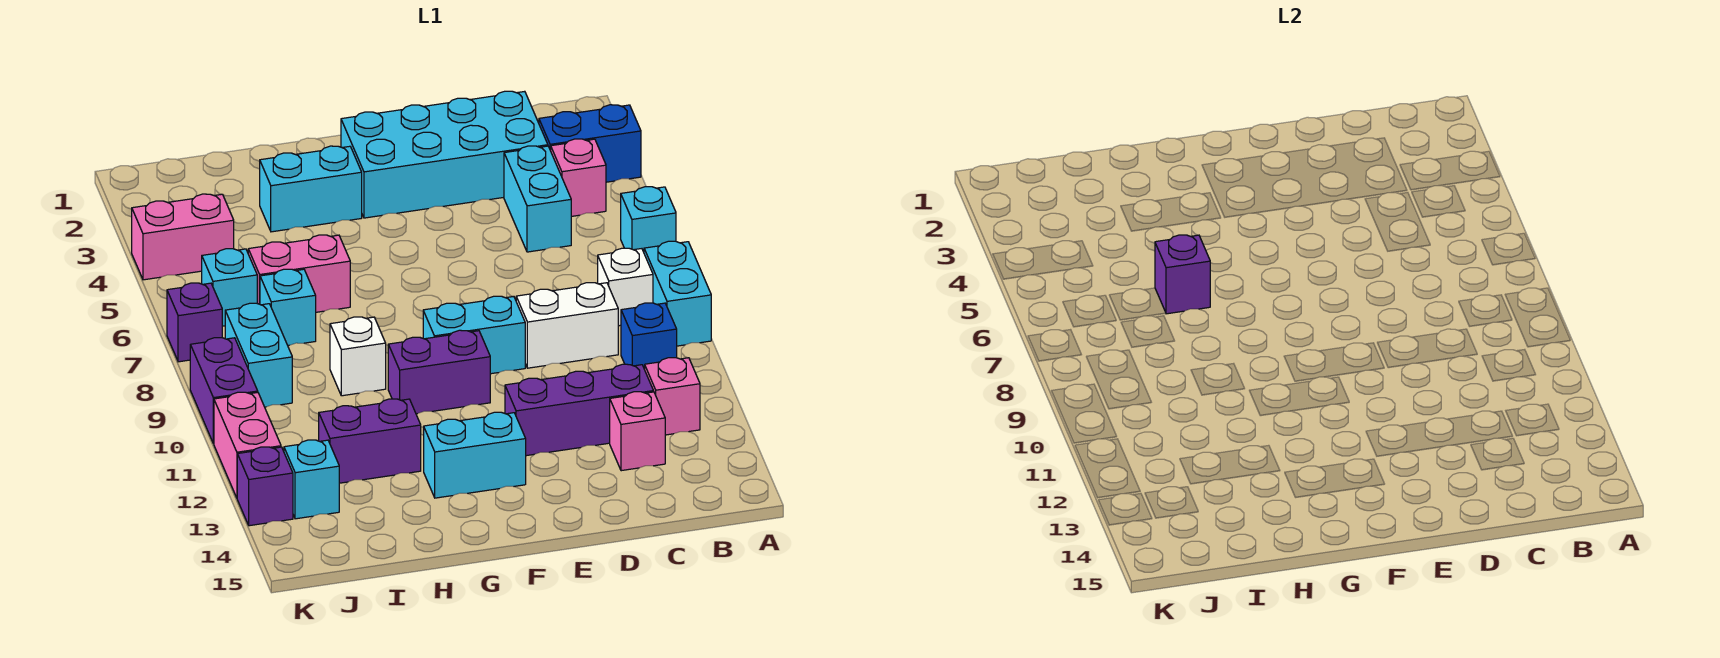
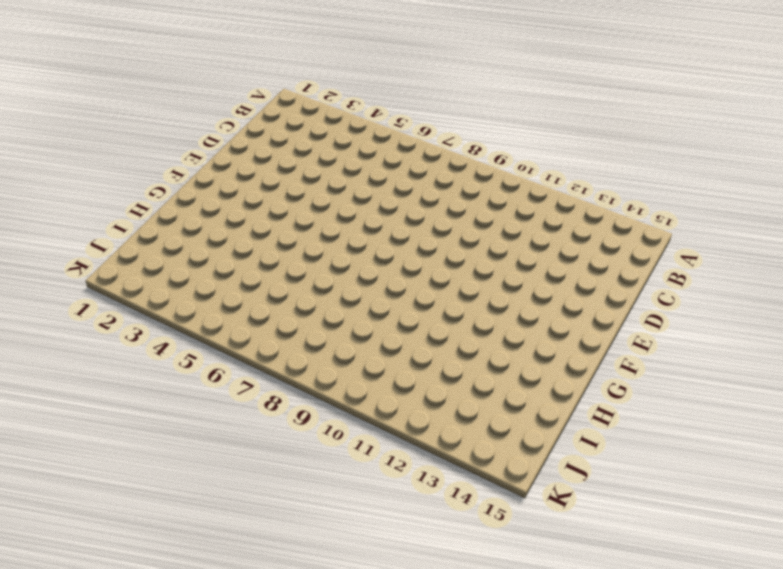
none -> blue 1x2 brick [539,105,641,182]
none -> cyan 1x1 brick [621,187,676,252]
none -> cyan 1x2 brick [644,241,711,346]

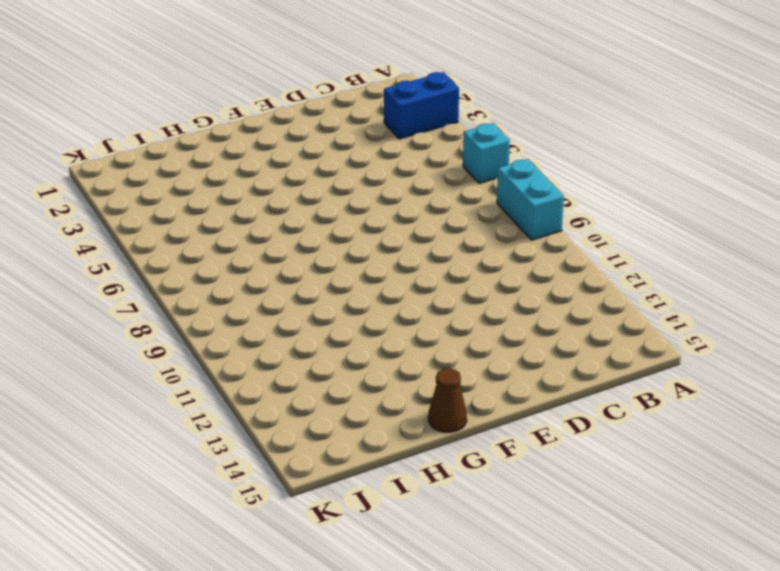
brown 1x1 cone [428,368,467,432] -> none
none -> pink 1x1 brick [551,139,606,216]
none -> white 1x1 brick [598,248,653,326]
none -> blue 1x1 brick [621,303,677,369]

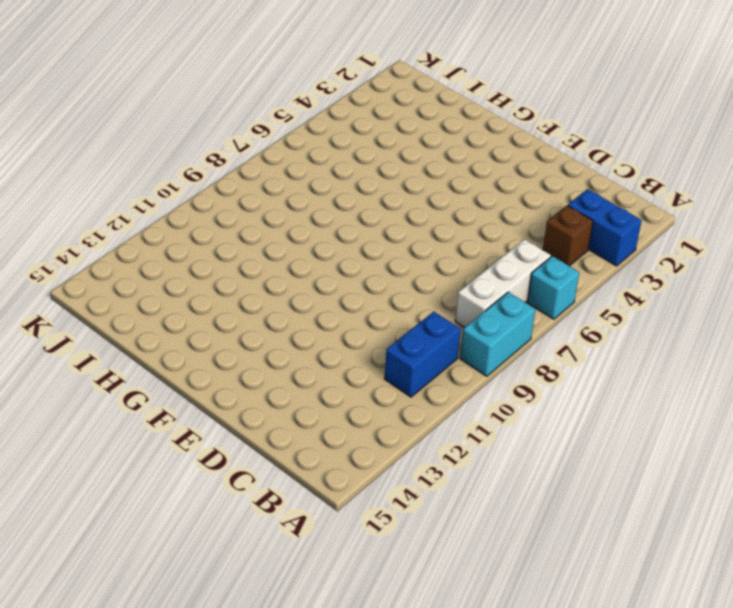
brown 1x1 brick [543,206,593,266] -> pink 1x1 brick [551,139,606,216]
white 1x3 brick [455,239,551,328] -> white 1x1 brick [598,248,653,326]
blue 1x2 brick [385,312,461,397] -> blue 1x1 brick [621,303,677,369]
none -> pink 1x1 brick [645,358,700,435]
none -> cyan 2x4 brick [341,91,548,218]
none -> cyan 1x2 brick [504,146,571,252]

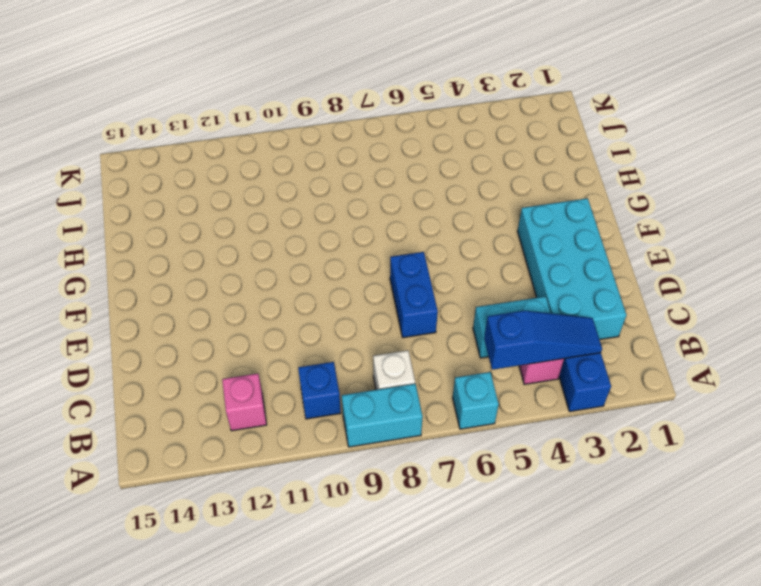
blue 1x3 slope [484,311,602,370] -> none
blue 1x2 brick [390,252,438,338] -> none
none -> white 1x2 brick [516,283,618,368]
none -> purple 1x3 brick [505,364,654,456]
none -> pink 1x1 brick [610,392,665,471]

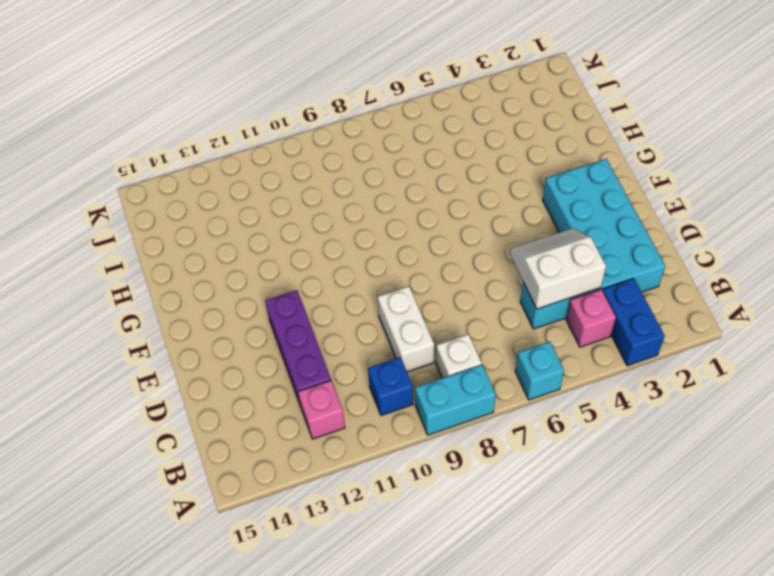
white 2x2 slope [510,228,606,309] -> none
none -> pink 1x1 brick [610,392,665,471]
none -> cyan 1x2 brick [423,296,525,374]
none -> purple 1x2 brick [388,330,490,414]

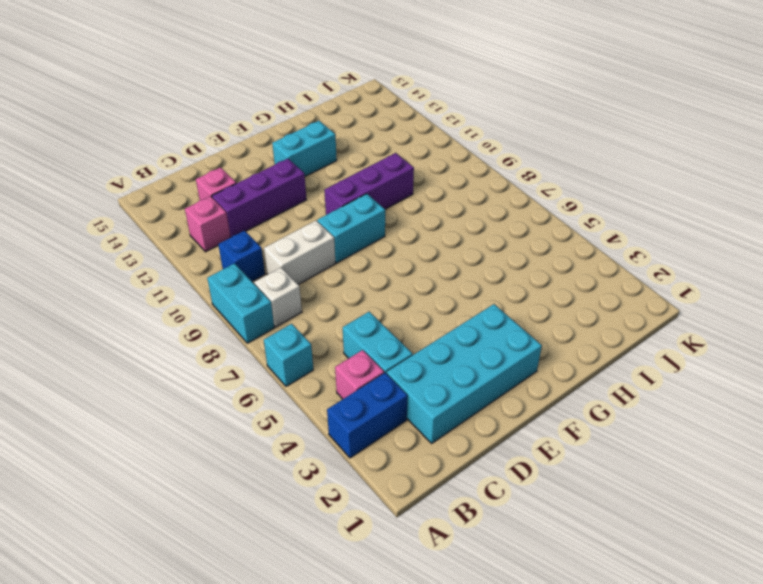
purple 1x3 brick [324,153,414,215] -> purple 1x2 brick [388,330,490,414]
none -> cyan 1x2 brick [260,146,362,232]
none -> pink 1x2 brick [248,235,350,312]
none -> white 1x1 brick [330,317,386,396]

